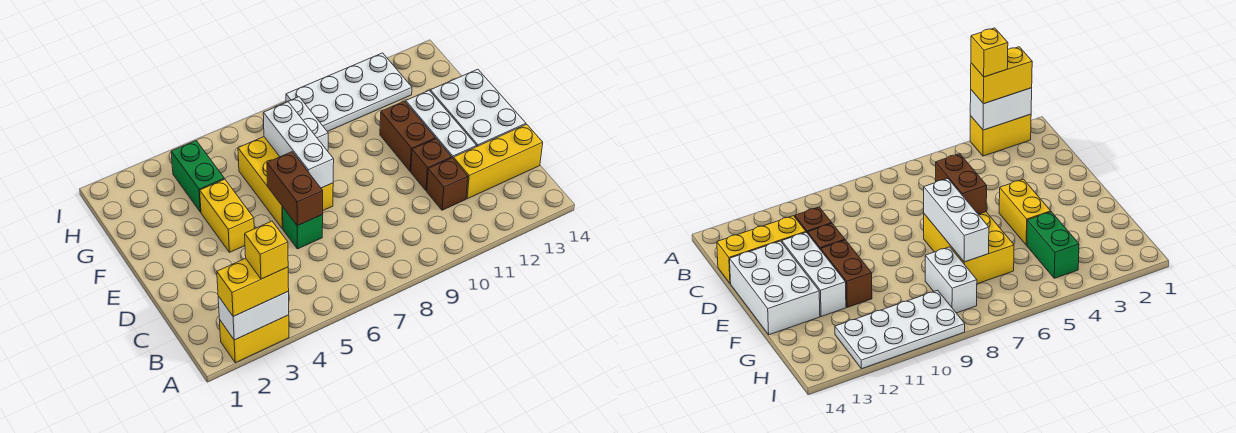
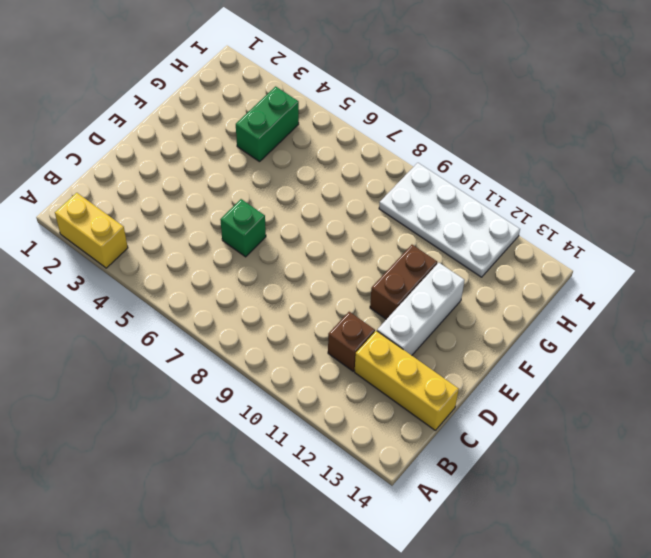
none -> brown 1x1 brick [411,139,452,191]
none -> white 2x3 brick [430,69,526,146]
none -> yellow 1x2 brick [200,179,254,252]

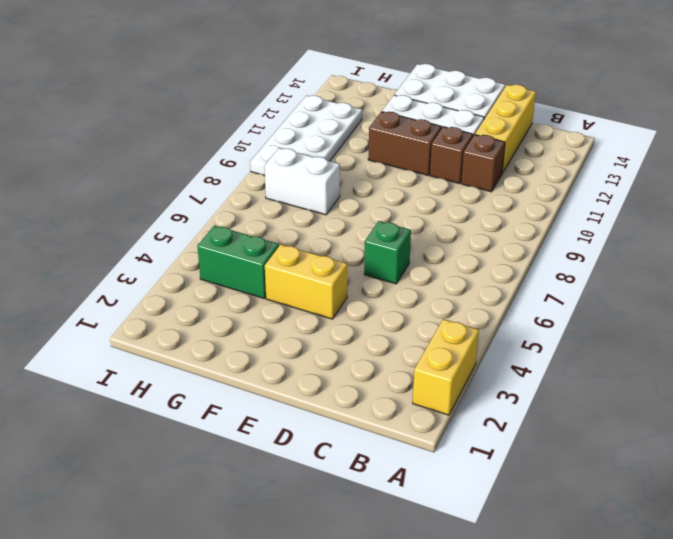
none -> yellow 2x3 brick [238,137,333,229]
none -> white 1x2 brick [218,292,289,340]
none -> brown 1x2 brick [267,152,323,226]

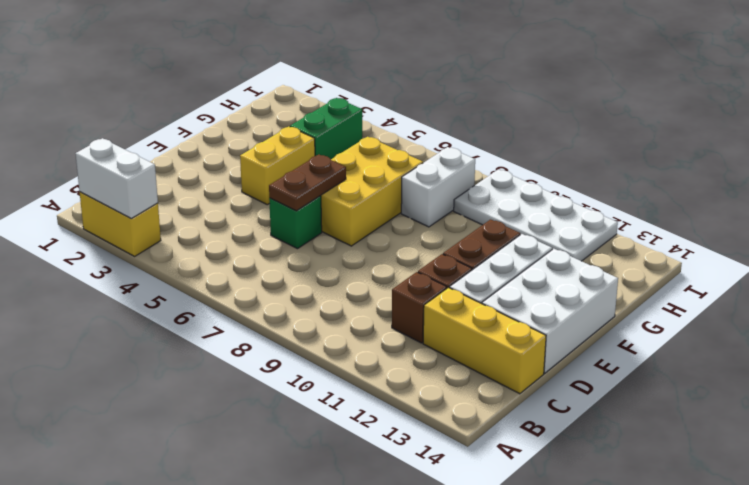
brown 1x2 plate [269,155,346,211] -> brown 1x2 brick [267,152,323,226]
none -> white 1x3 brick [263,102,334,188]
none -> yellow 1x2 brick [217,258,289,317]
none -> yellow 1x1 brick [245,221,288,279]

